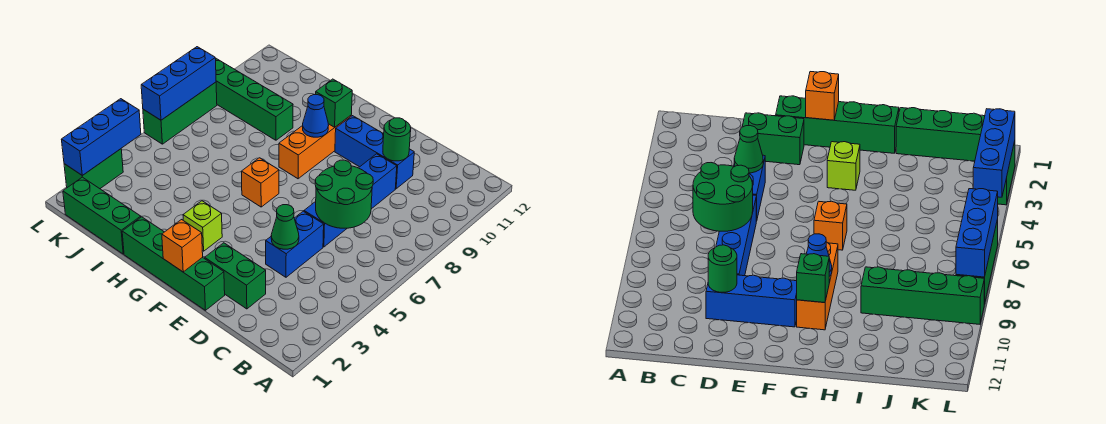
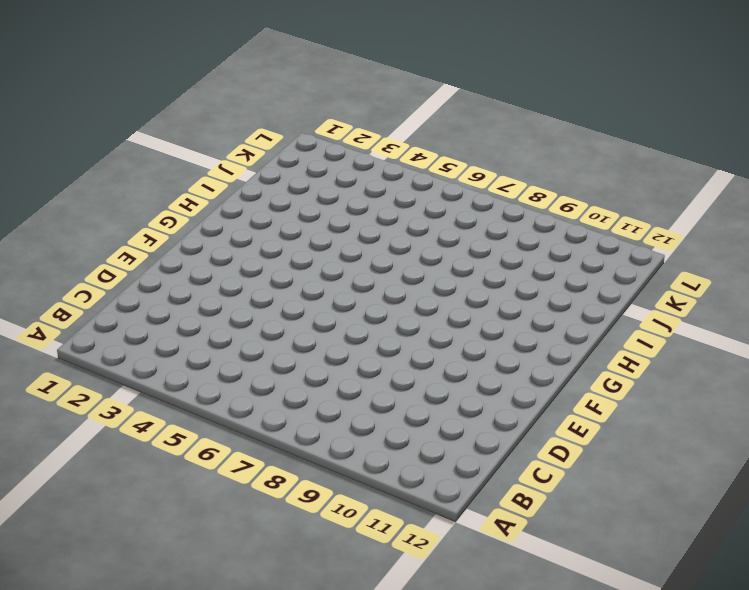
none -> green 1x2 brick [205,243,266,309]
none -> blue 1x2 brick [266,211,324,277]
none -> blue 1x4 brick [304,154,397,247]

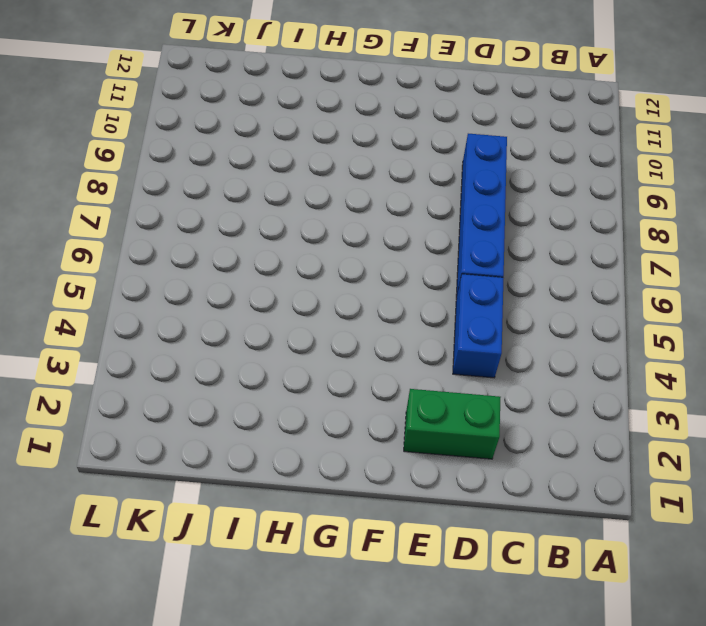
none -> blue 1x3 brick [335,116,414,189]
none -> green 1x4 brick [122,217,225,310]
none -> lime 1x1 brick [183,201,222,251]

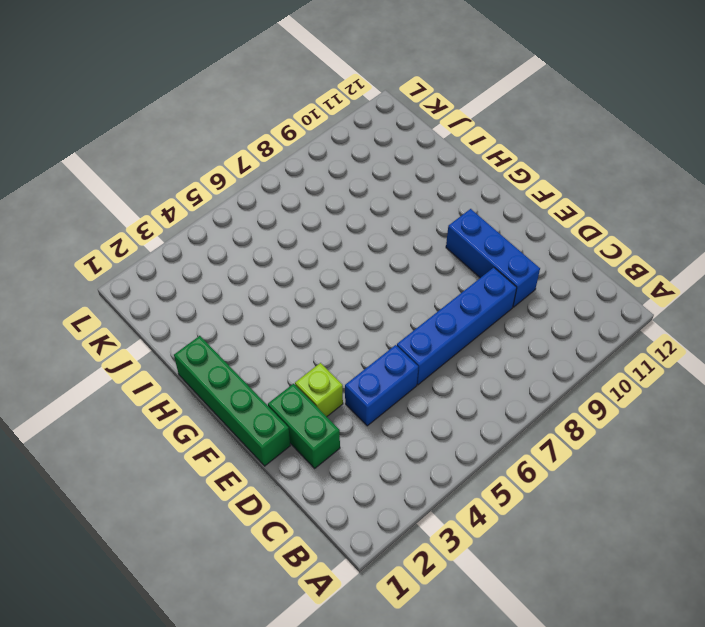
lime 1x1 brick [295,363,343,417] -> lime 1x1 brick moved to [183,201,222,251]
none -> orange 1x1 brick [241,158,279,207]
none -> orange 1x3 brick [279,116,351,179]
none -> green 1x3 brick [63,177,141,254]

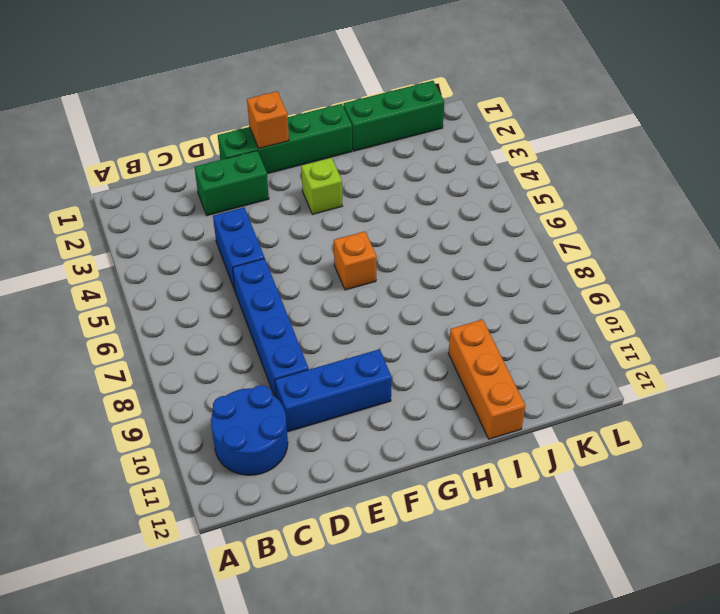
blue 2x2 round brick [211,385,288,475] -> none
orange 1x3 brick [448,320,525,439] -> orange 1x3 brick moved to [279,116,351,179]
none -> green 1x4 brick [216,59,293,140]
none -> green 1x2 brick [64,149,123,189]
none -> green 1x3 brick [143,82,217,144]

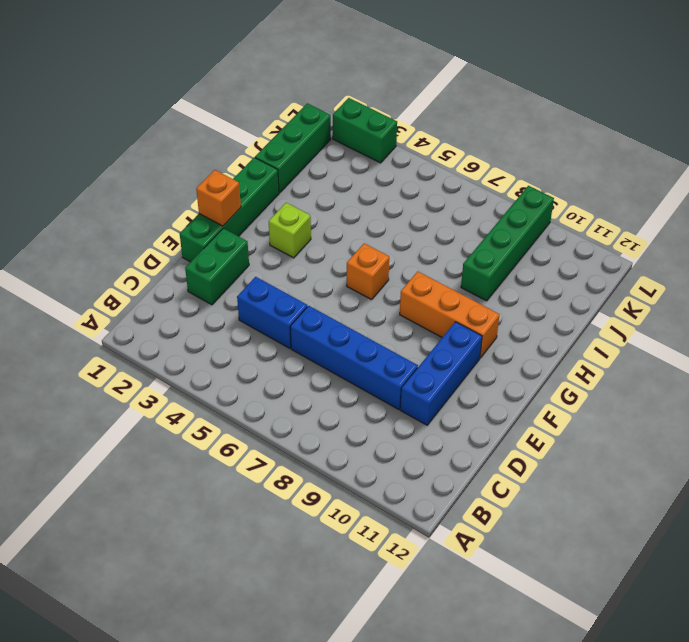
none -> green 1x3 brick [143,82,217,144]
none -> green 2x2 round brick [315,160,373,228]
none -> green 1x1 cone [271,205,299,249]

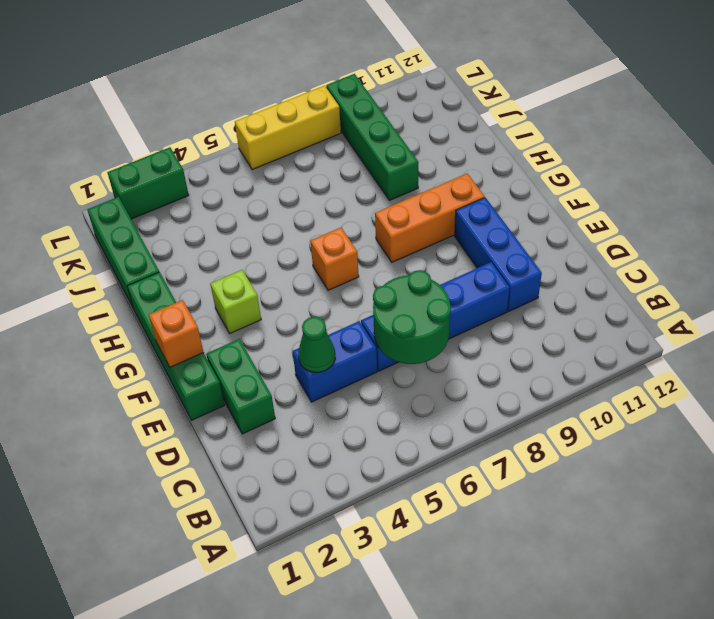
yellow 1x3 brick [235,86,341,170] -> green 1x3 brick [143,82,217,144]
none -> green 1x1 round brick [383,118,411,161]
none -> blue 1x1 cone [303,95,329,137]
none -> green 1x1 brick [316,79,352,127]

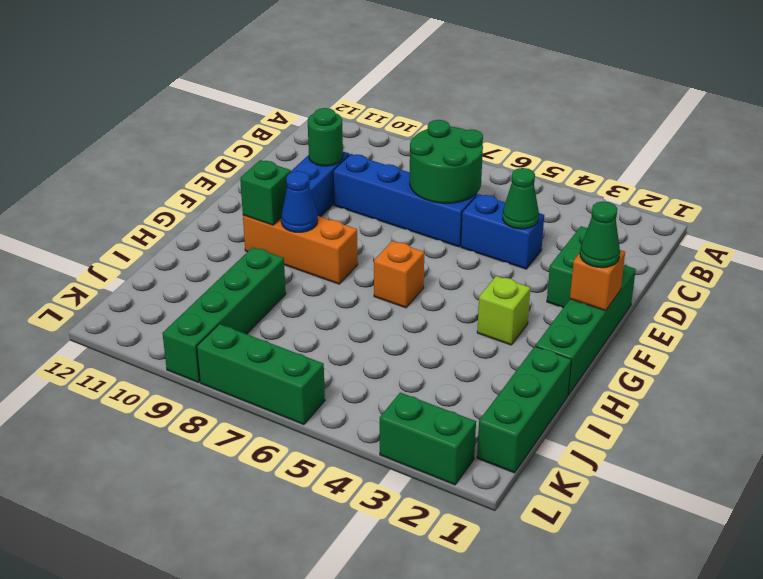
green 1x1 cone [580,201,620,268] -> none
none -> blue 1x3 brick [61,99,141,176]
none -> blue 1x3 brick [141,47,216,120]

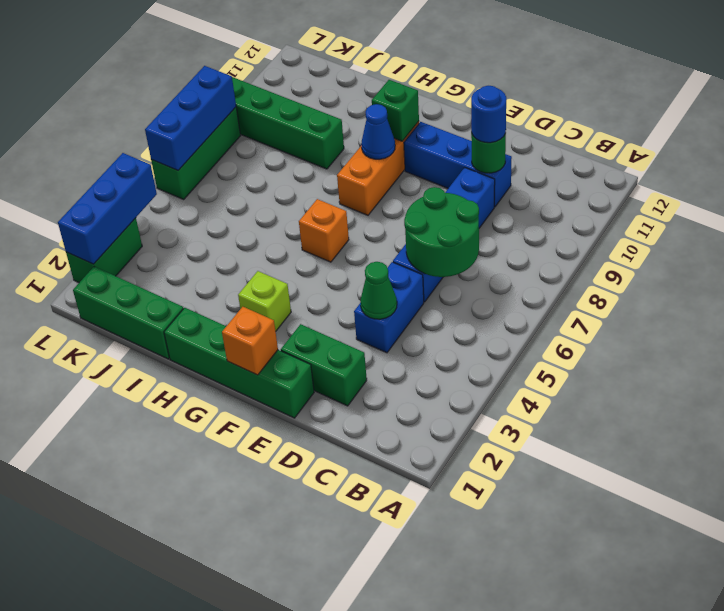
blue 1x1 round brick [471,86,506,143] -> none

